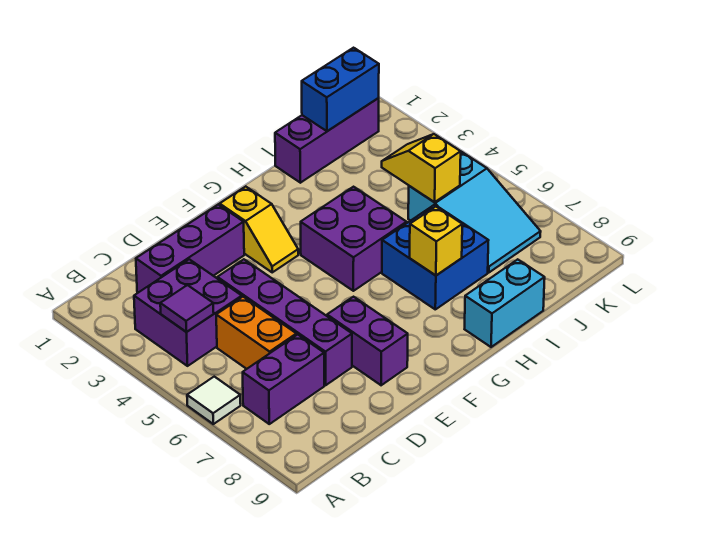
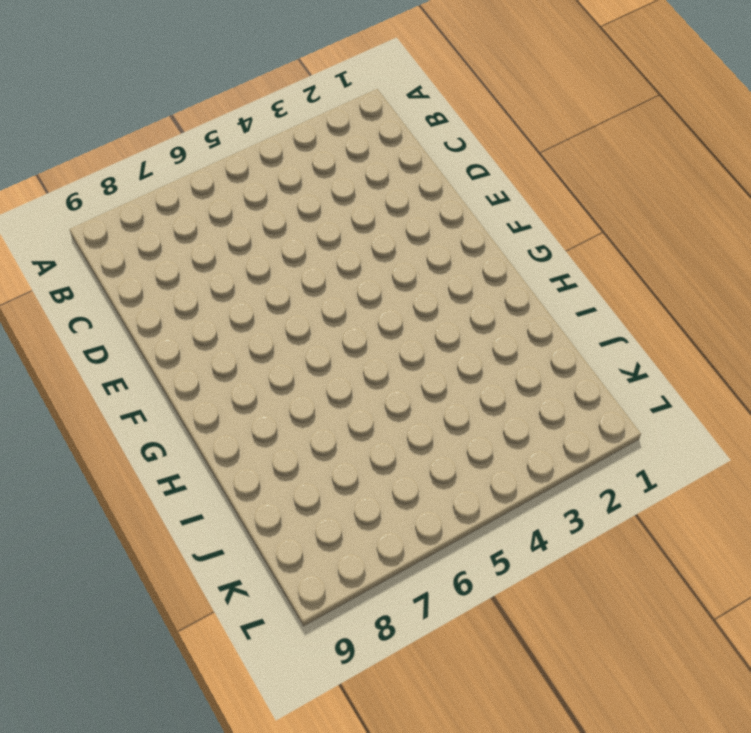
none -> white 1x1 tile [187,377,241,424]
none -> purple 2x2 brick [134,259,242,366]
none -> purple 1x2 brick [243,335,324,424]

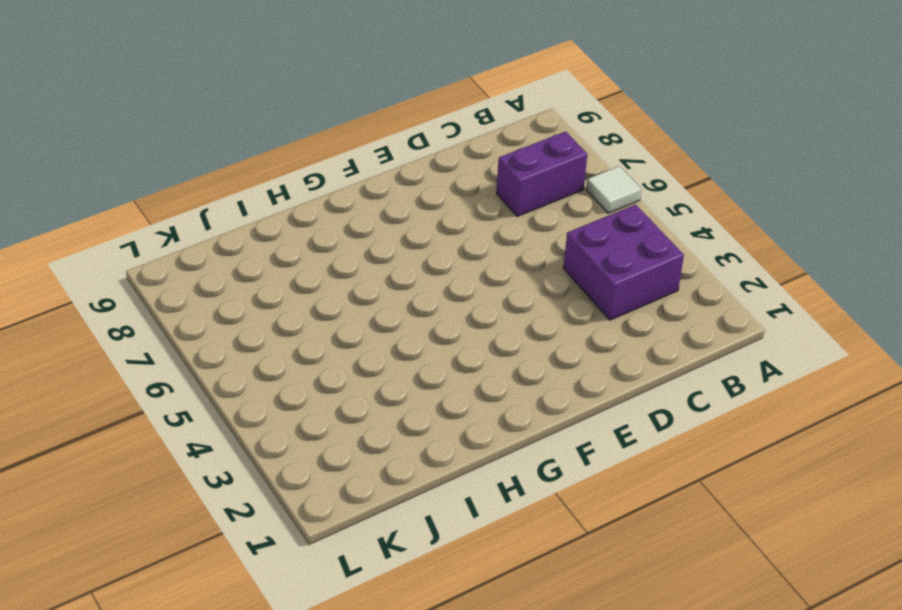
none -> purple 1x3 brick [136,205,244,293]
none -> orange 1x2 brick [216,297,296,369]
none -> purple 1x4 brick [217,259,352,385]

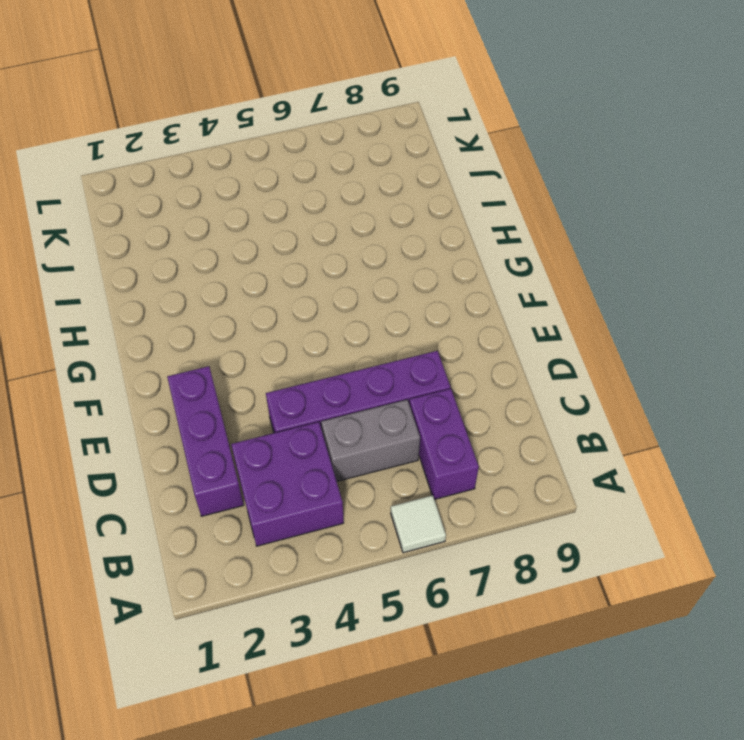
grey 1x2 brick [321,400,420,481] -> orange 1x2 brick [216,297,296,369]
none -> purple 1x2 brick [327,297,408,385]
none -> yellow 1x2 slope [220,187,298,272]
none -> purple 2x2 brick [301,187,407,291]

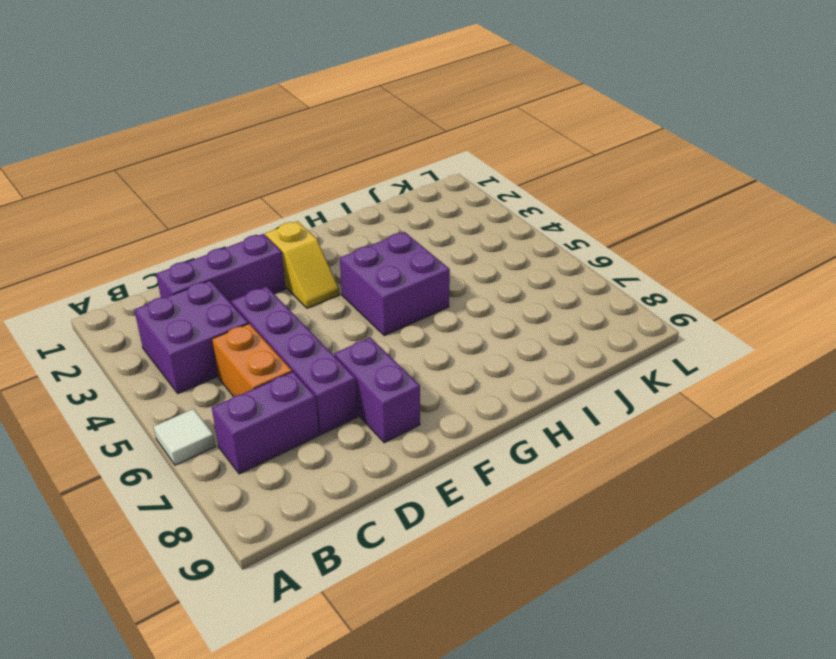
none -> blue 2x2 brick [382,205,489,309]
none -> cyan 1x2 brick [465,259,545,347]
none -> purple 1x3 brick [275,98,379,183]

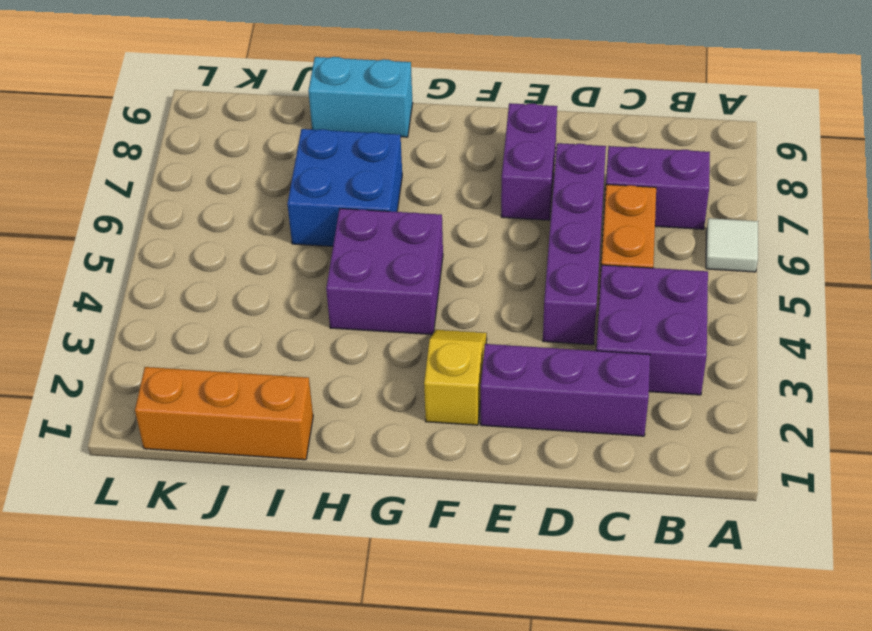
orange 1x3 brick [135,367,313,460] -> purple 1x3 brick [275,98,379,183]
none -> cyan 2x3 slope [408,152,541,273]
none -> purple 1x1 tile [160,285,214,332]
none -> yellow 1x1 brick [410,207,462,275]

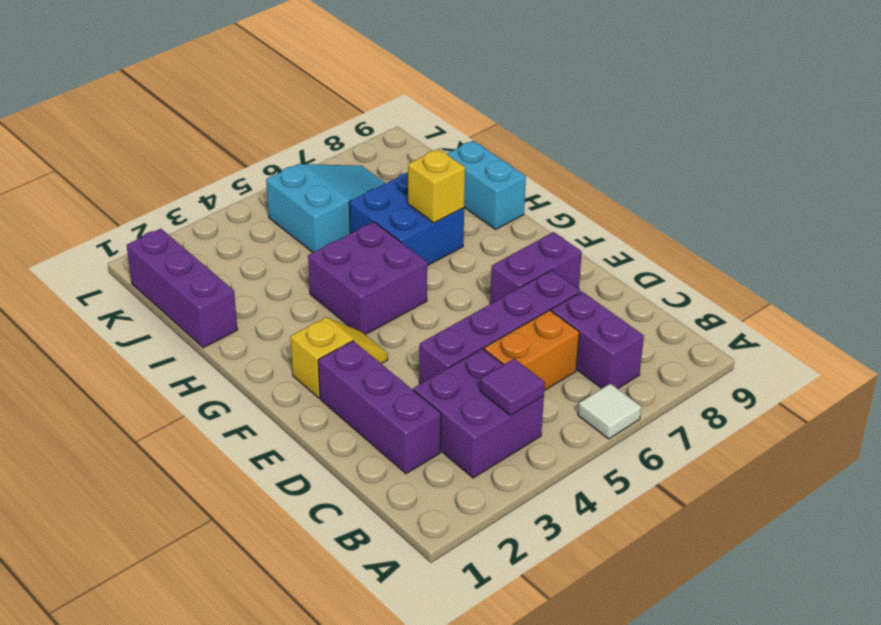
none -> blue 1x2 brick [302,48,379,131]
none -> yellow 1x2 slope [382,134,461,202]

